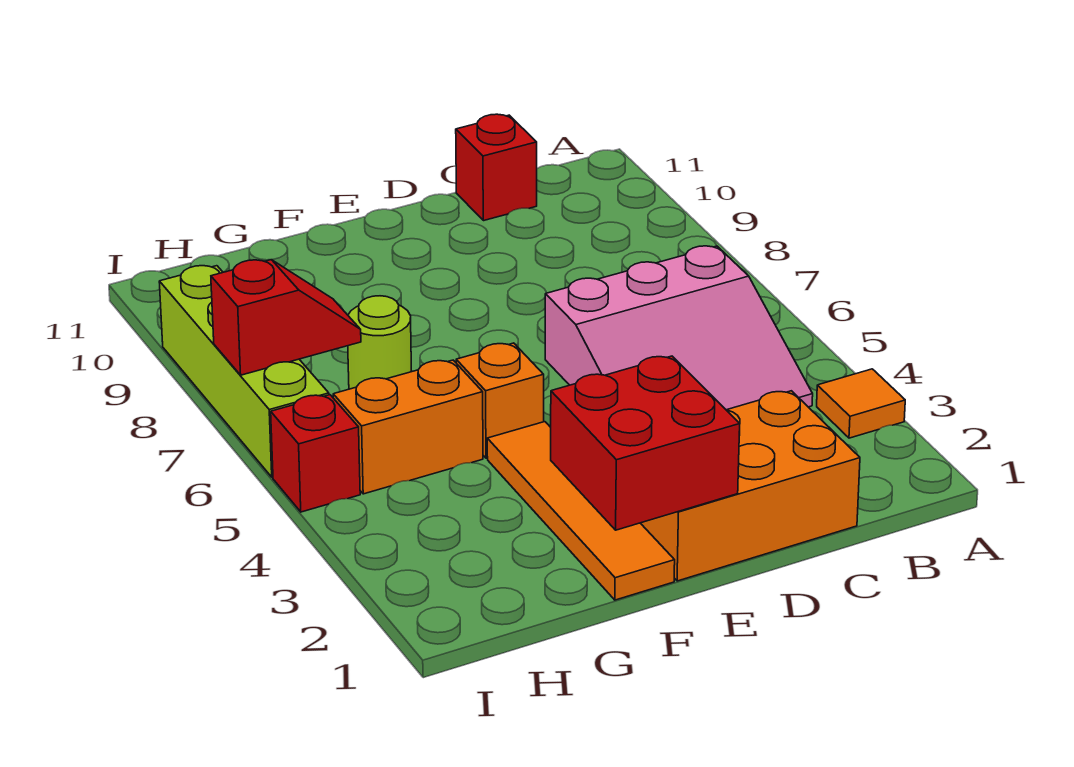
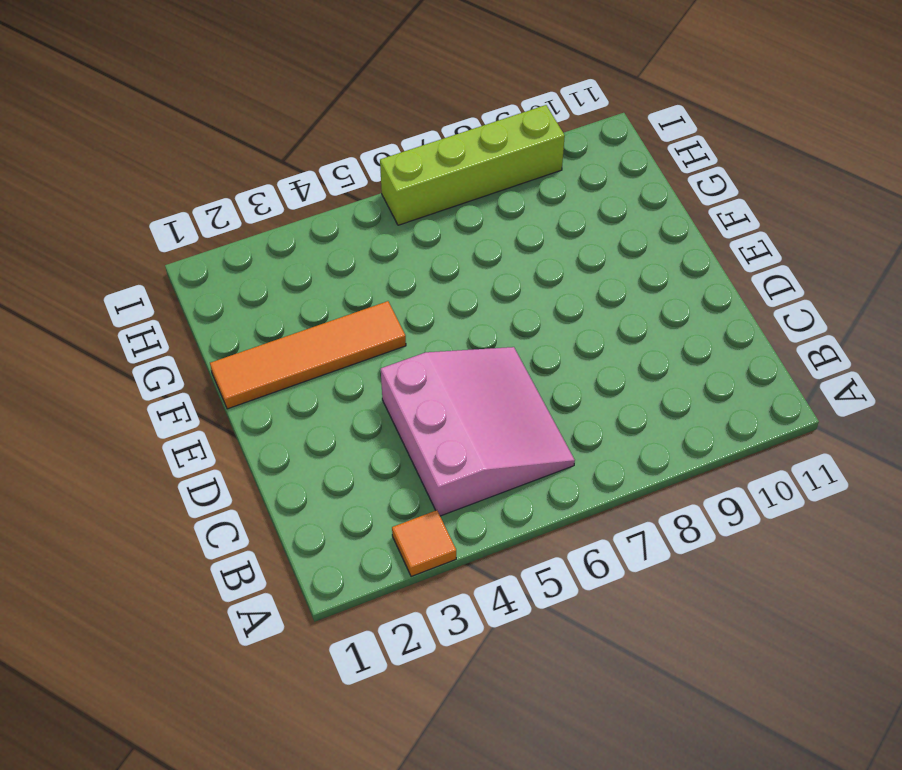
pink 3x3 slope [381,347,575,516] -> pink 3x3 slope turned to [545,246,813,410]
none -> orange 2x3 brick [641,391,860,581]
none -> red 1x1 brick [456,114,537,221]
none -> orange 1x1 brick [456,343,544,458]

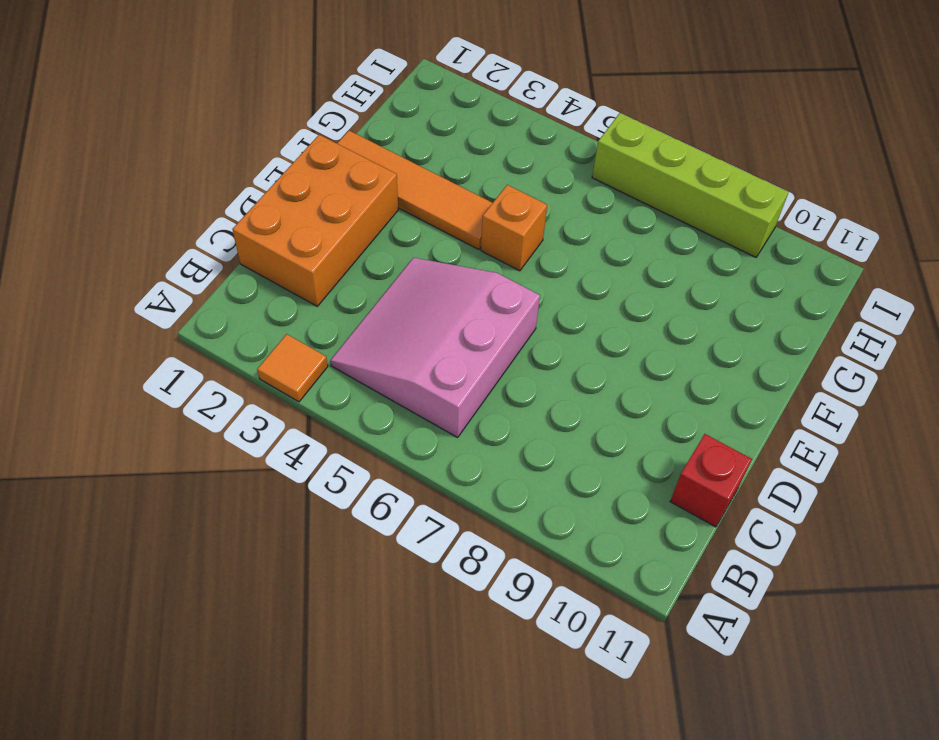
none -> orange 1x2 brick [333,360,483,494]
none -> lime 1x1 round brick [348,296,412,389]
none -> red 1x1 brick [271,395,360,512]

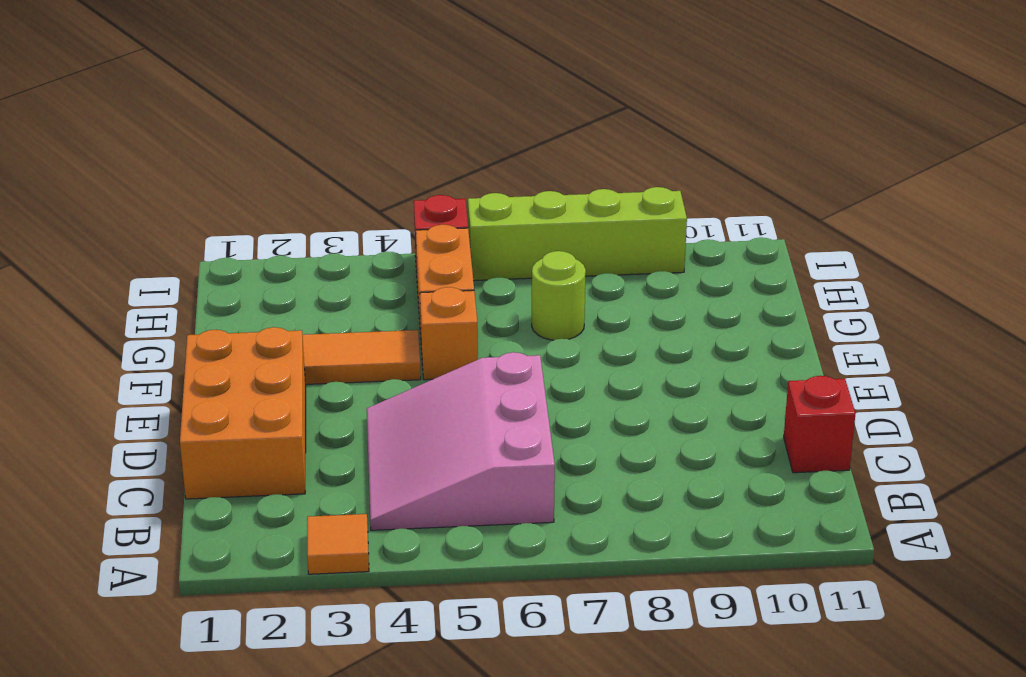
none -> red 2x2 brick [551,356,740,530]
none -> red 1x2 slope [211,260,361,375]

